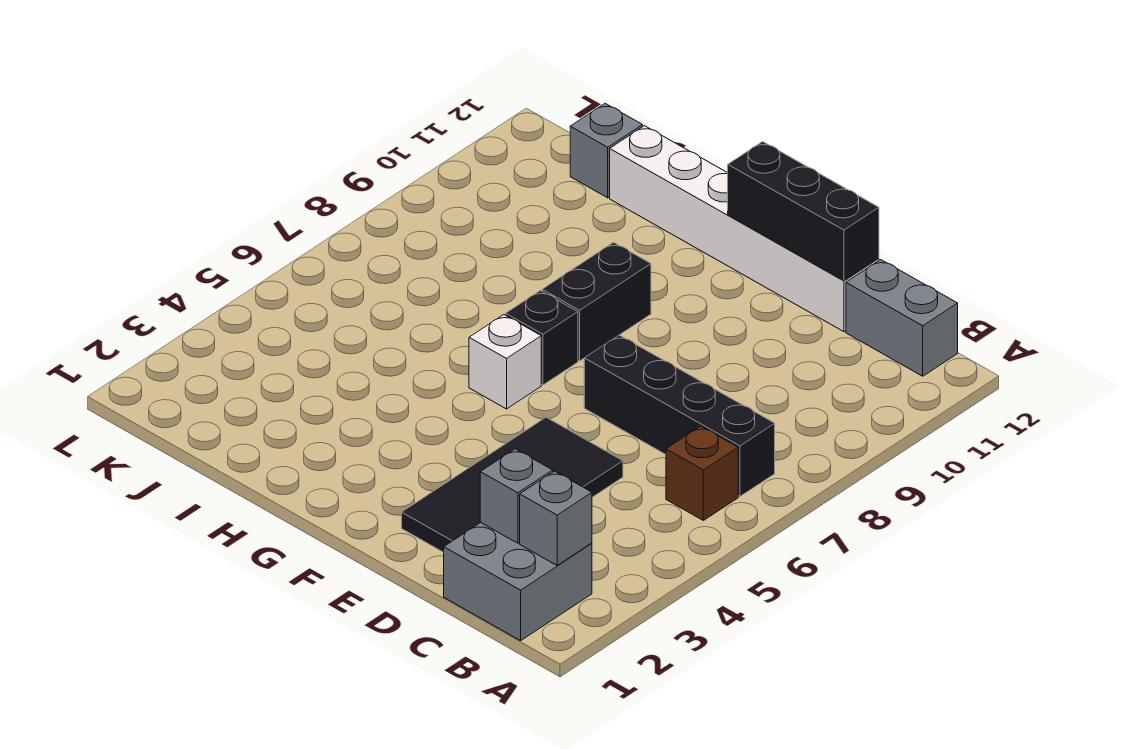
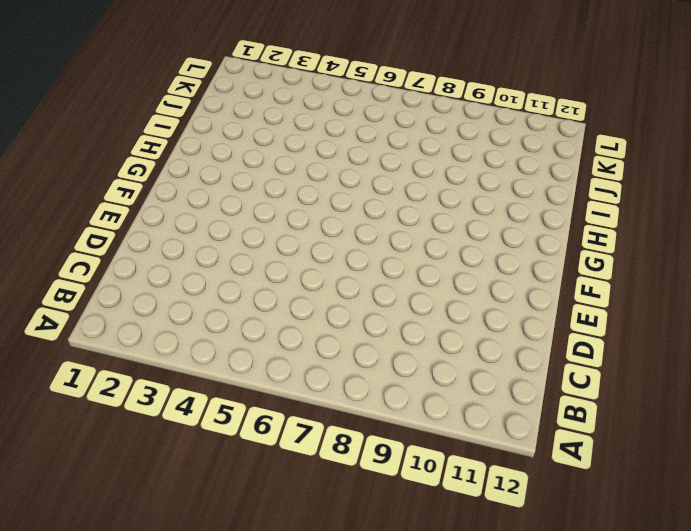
none -> grey 2x2 brick [444,523,592,641]
none -> brown 1x1 brick [666,426,738,520]
none -> black 1x4 brick [584,335,775,496]

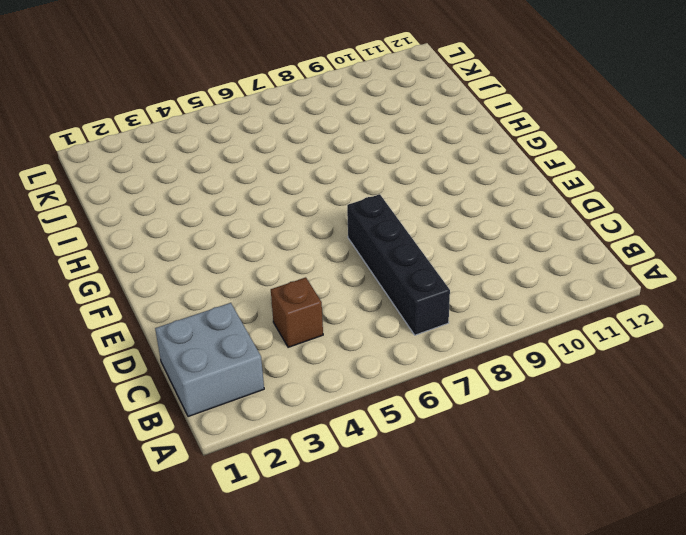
brown 1x1 brick [271,277,323,347] -> brown 1x1 brick moved to [666,426,738,520]
none -> grey 1x2 brick [846,260,958,376]
none -> black 2x4 tile [402,417,623,552]
none -> white 1x6 brick [610,126,879,332]

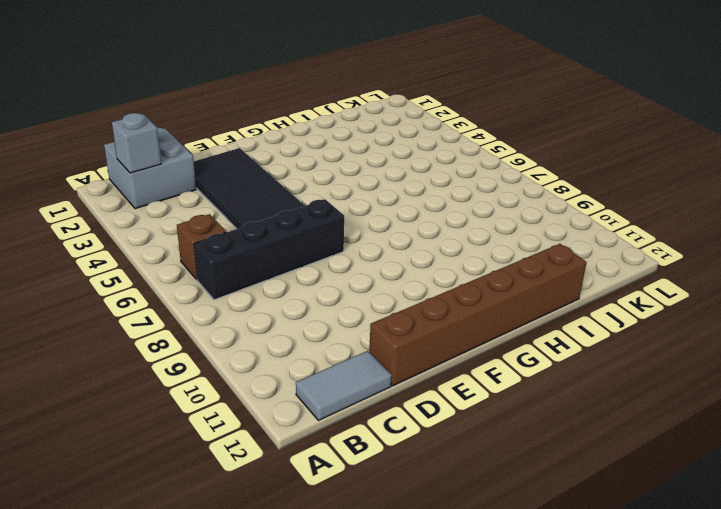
grey 1x2 tile [296,351,392,421] -> grey 1x2 brick [846,260,958,376]
brown 1x6 brick [369,244,587,386] -> white 1x6 brick [610,126,879,332]
none -> white 1x1 brick [469,315,541,409]
none -> black 1x1 brick [506,291,578,385]
none -> black 1x2 brick [542,243,651,361]

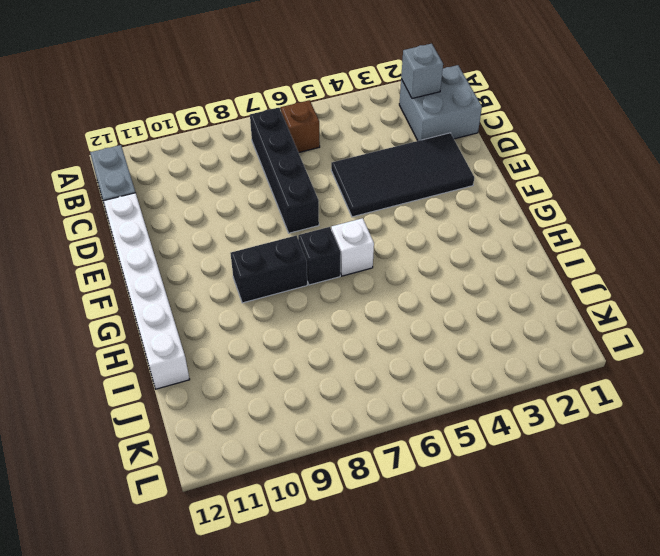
none -> grey 1x1 brick [570,104,643,198]
none -> grey 1x1 brick [480,449,553,543]
none -> black 1x3 brick [728,142,879,280]

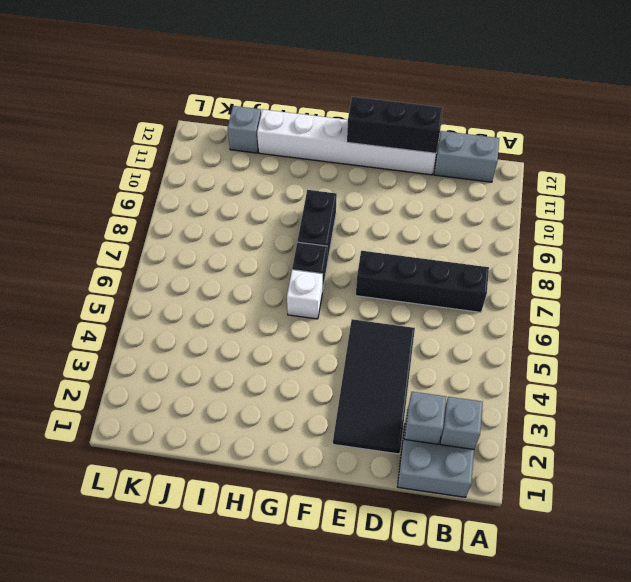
none -> brown 1x1 brick [666,426,738,520]

